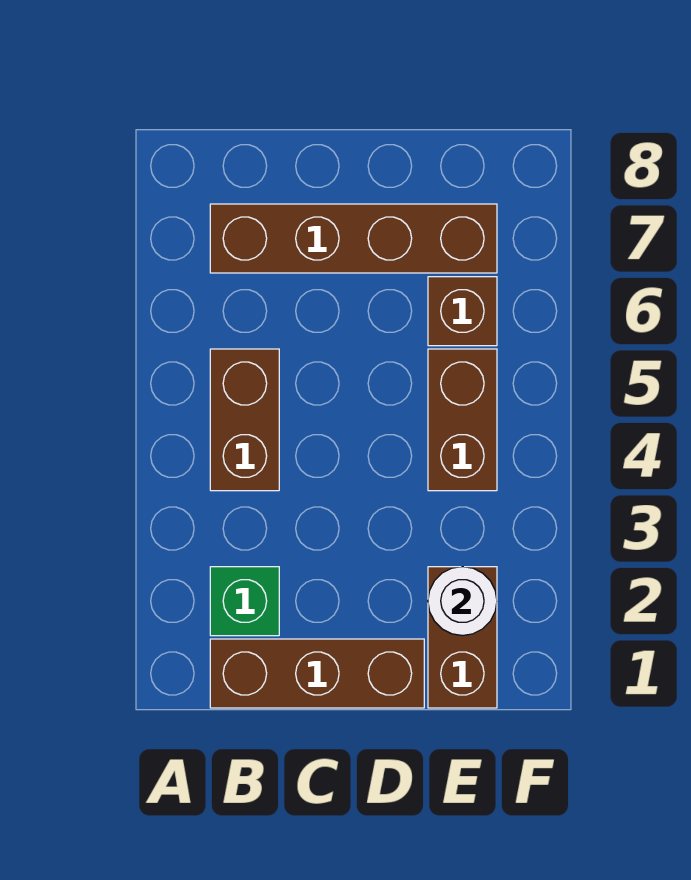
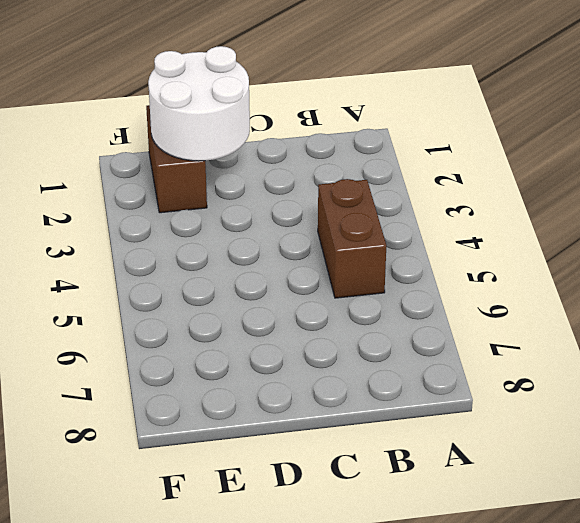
white 2x2 round brick [148,46,250,161] -> white 1x1 round brick [428,567,497,636]
none -> brown 1x3 brick [210,639,424,708]
none -> green 1x1 brick [210,567,279,636]

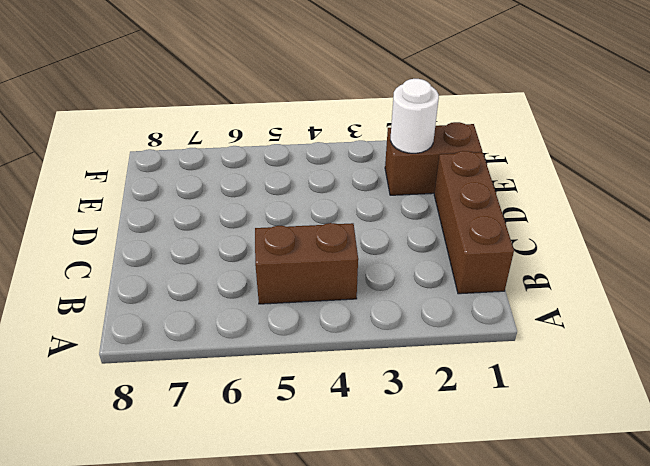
none -> green 1x1 brick [210,567,279,636]
none -> brown 1x4 brick [210,204,497,273]

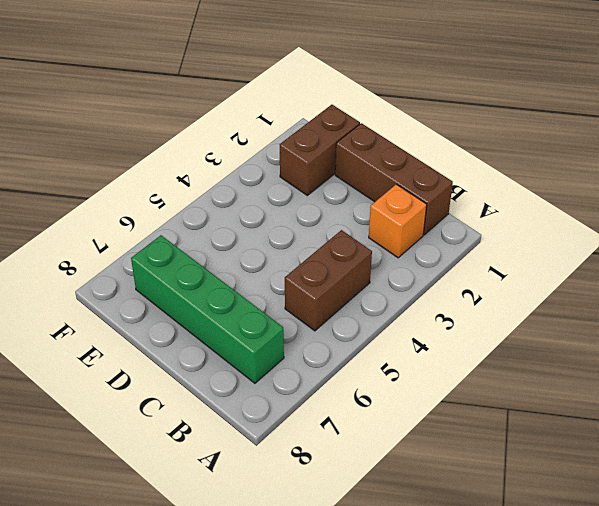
orange 1x1 brick [369,184,427,258] -> green 1x1 brick [210,567,279,636]
green 1x4 brick [131,235,284,383] -> brown 1x4 brick [210,204,497,273]
none -> brown 1x2 brick [428,349,497,491]
none -> brown 1x1 brick [428,277,497,346]

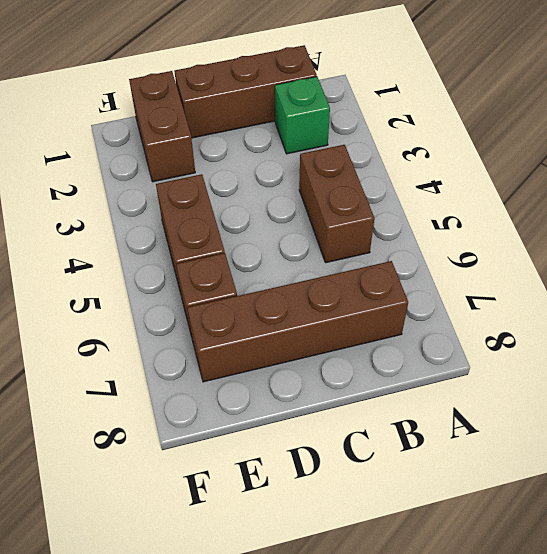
none -> white 1x1 round brick [428,567,497,636]

